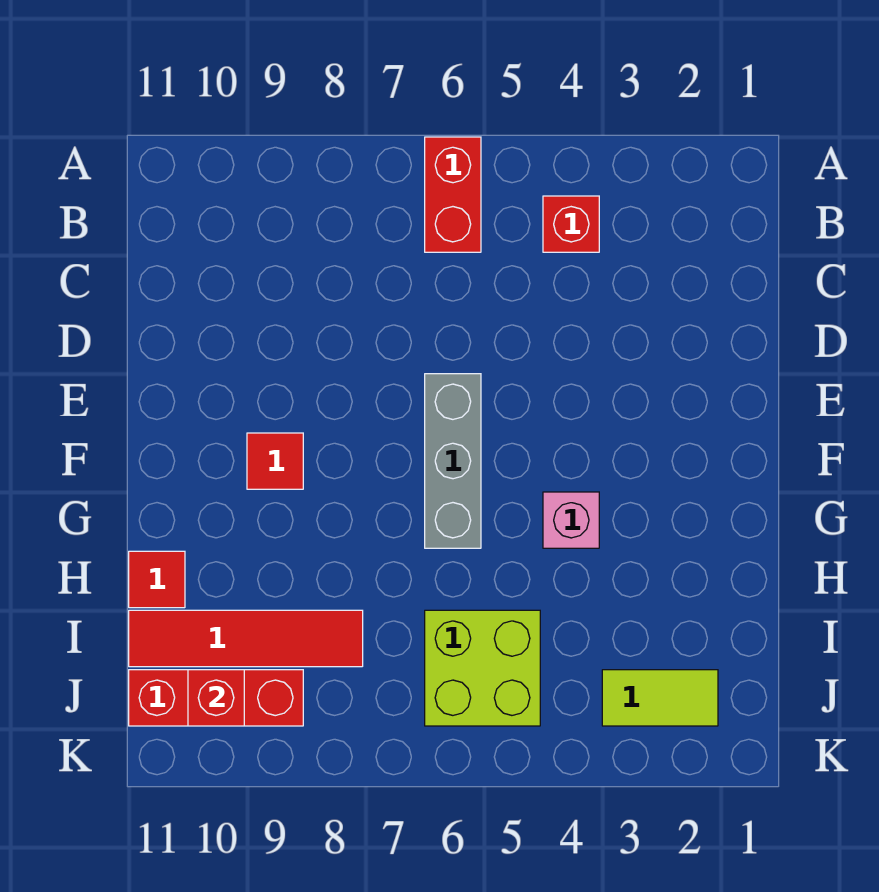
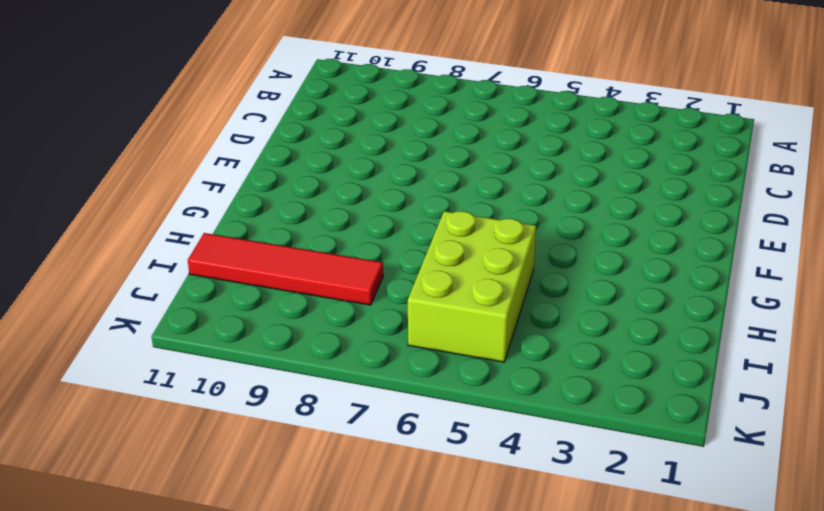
lime 2x3 brick [408,211,536,362] -> lime 2x2 brick [425,610,540,726]
none -> red 1x2 brick [425,137,481,252]
none -> red 1x1 brick [543,196,599,252]

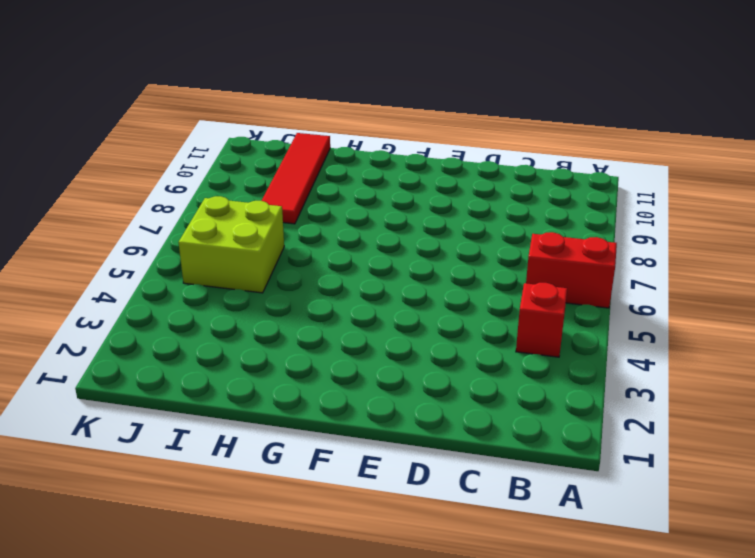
none -> grey 1x3 brick [425,374,481,548]
none -> red 1x1 tile [247,433,303,489]

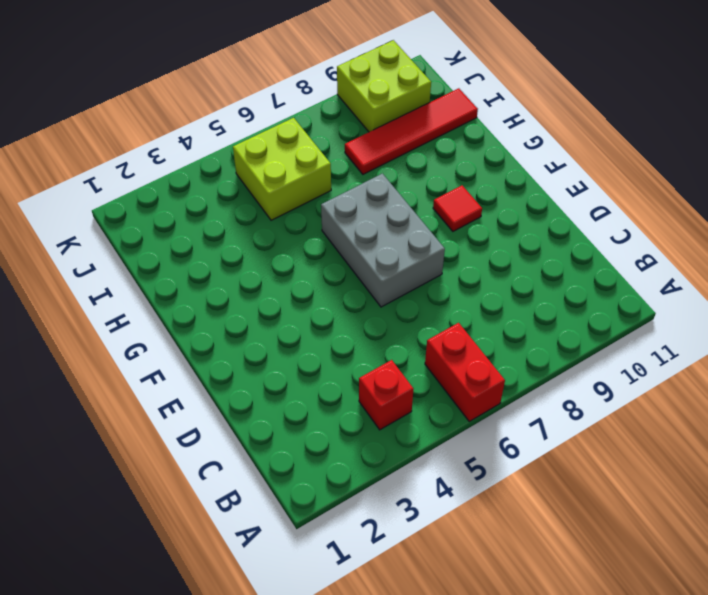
grey 2x3 brick [321,174,445,307] -> grey 1x3 brick [425,374,481,548]
lime 2x2 brick [337,40,431,132] -> red 1x3 brick [129,670,303,726]
none -> pink 1x1 brick [543,492,599,548]
none -> red 1x1 tile [129,551,185,608]

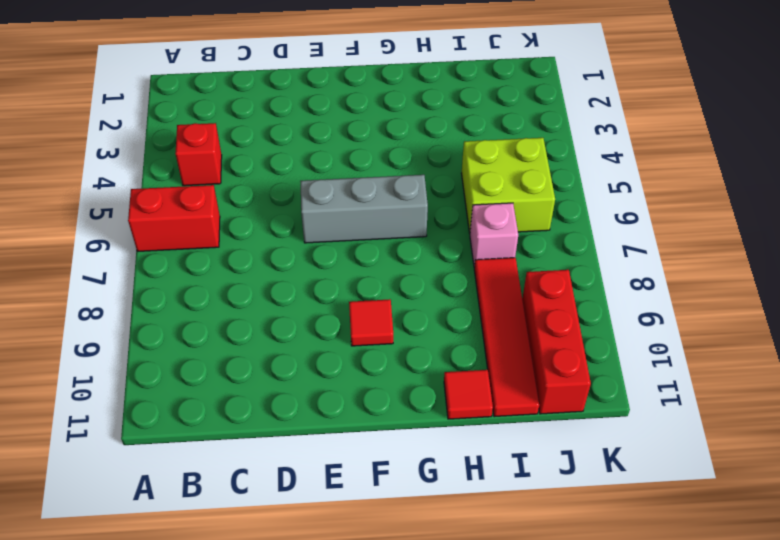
pink 1x1 brick [470,203,518,267] -> pink 1x1 brick moved to [543,492,599,548]
none -> lime 1x2 tile [602,670,718,726]
none -> red 1x1 brick [188,670,244,726]

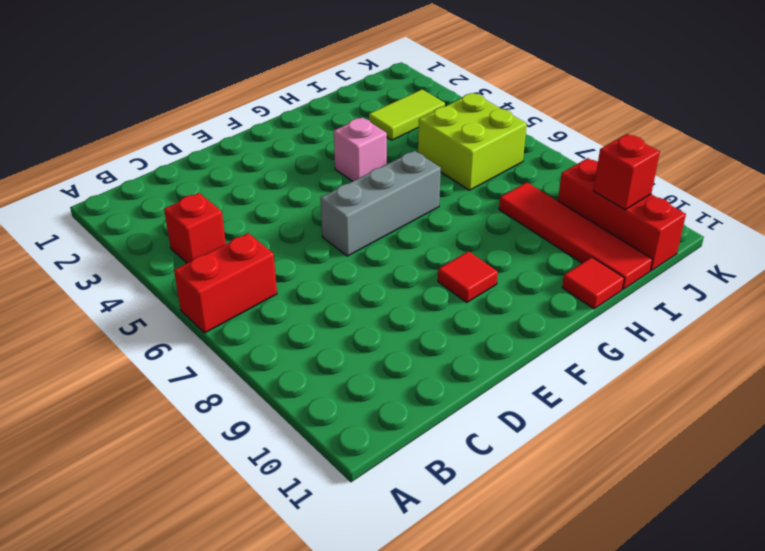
lime 1x2 tile [369,89,445,140] -> lime 1x2 tile turned to [602,670,718,726]

